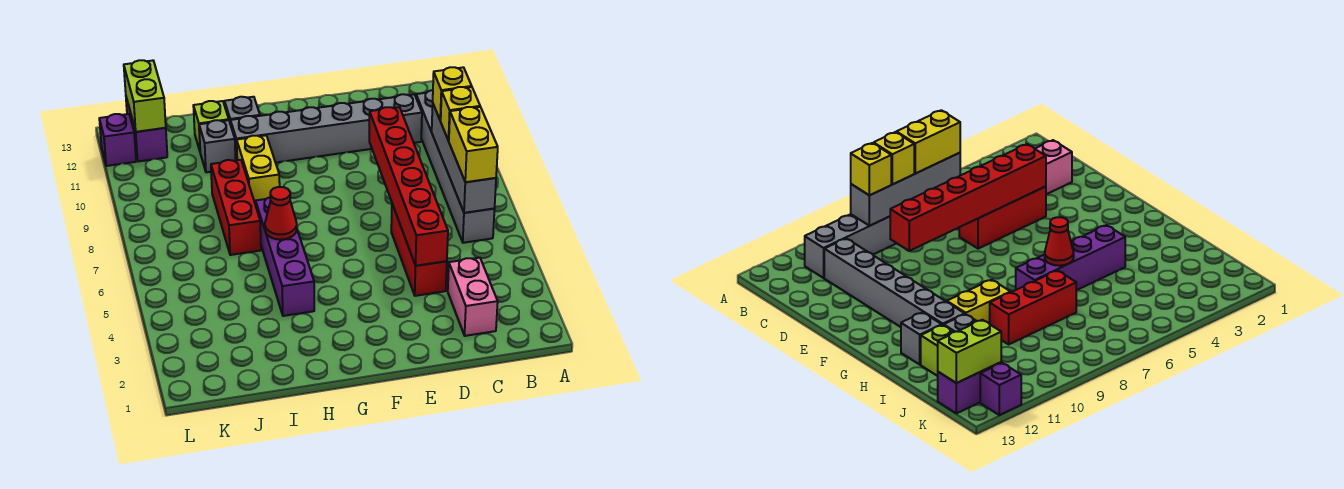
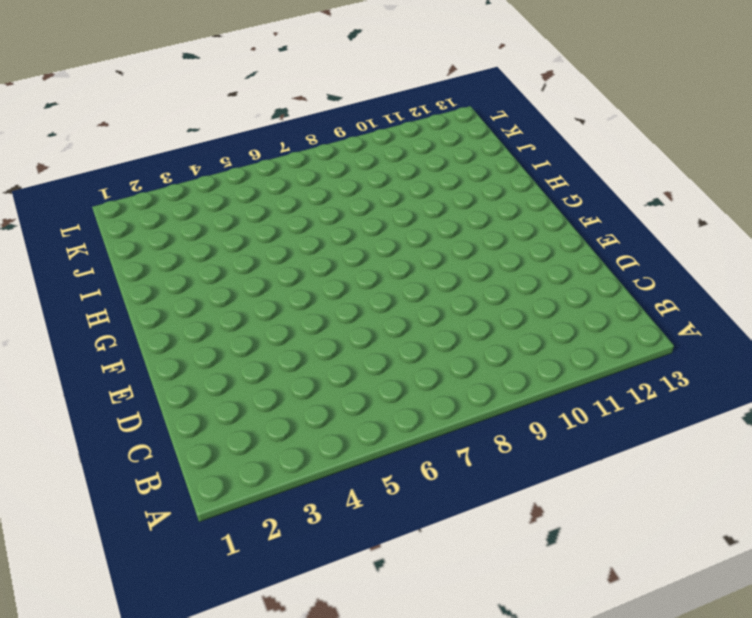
none -> grey 1x6 brick [416,90,495,243]
none -> pink 1x2 brick [448,258,498,336]
none -> grey 1x6 brick [231,94,422,163]

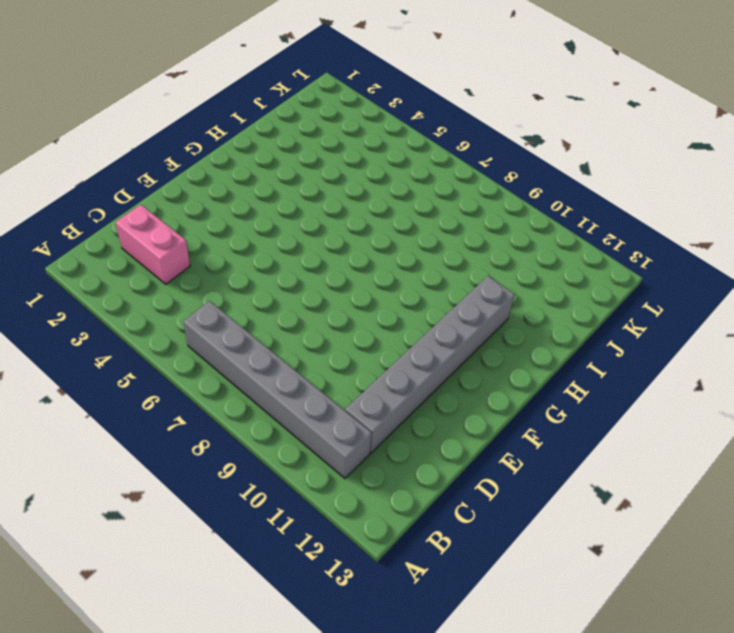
none -> red 1x3 brick [391,204,447,296]
none -> purple 1x4 brick [256,197,314,316]
none -> yellow 1x2 brick [237,135,280,205]

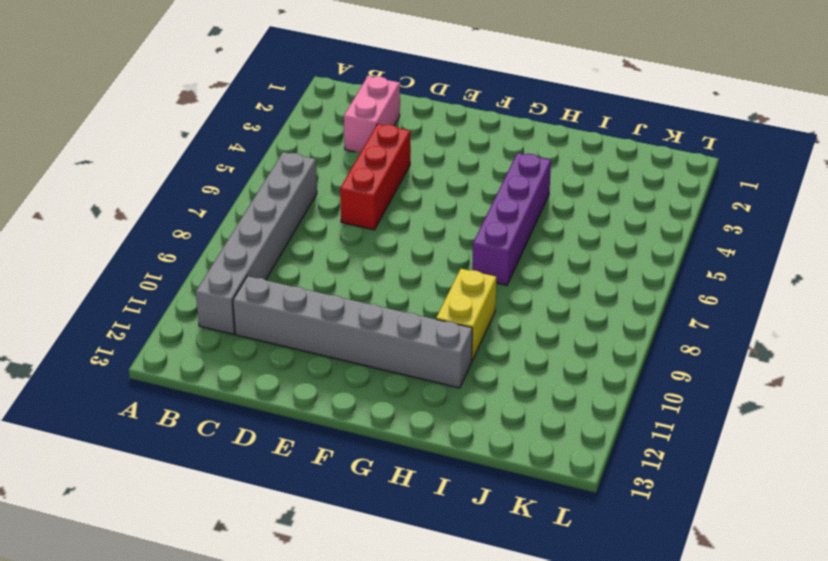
none -> grey 1x1 brick [225,97,260,125]
none -> red 1x3 brick [211,160,261,255]
none -> grey 1x1 brick [199,120,235,172]

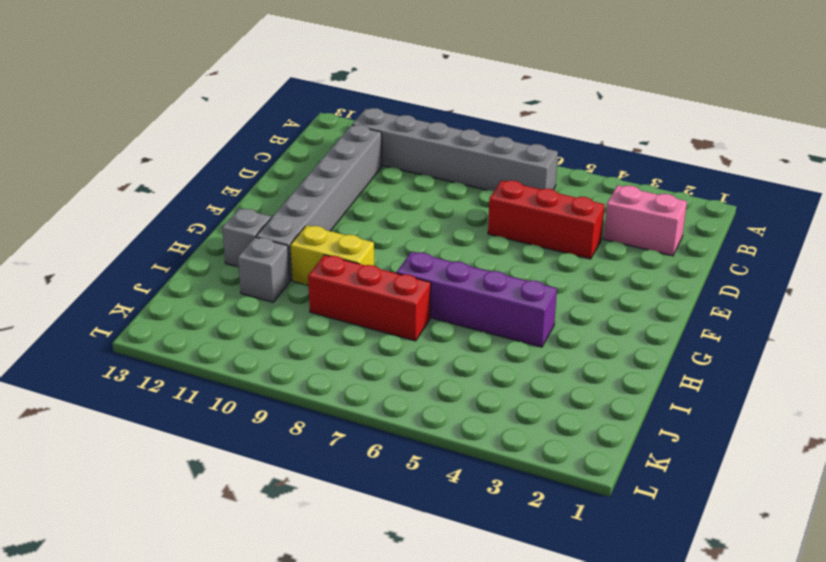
none -> lime 1x1 brick [193,101,229,151]
none -> purple 1x2 brick [126,97,167,161]
none -> purple 1x1 brick [99,114,136,166]

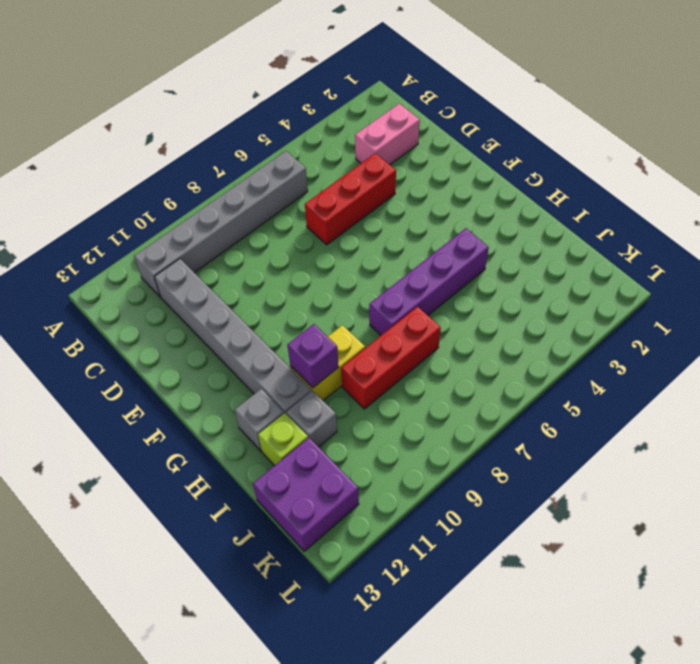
purple 1x1 brick [287,324,339,388] -> purple 1x1 brick moved to [99,114,136,166]
purple 2x2 brick [253,438,359,552] -> purple 1x2 brick [126,97,167,161]
none -> grey 1x4 brick [432,105,496,213]
none -> red 1x6 brick [369,107,448,266]
none -> red 1x1 cone [265,187,297,240]

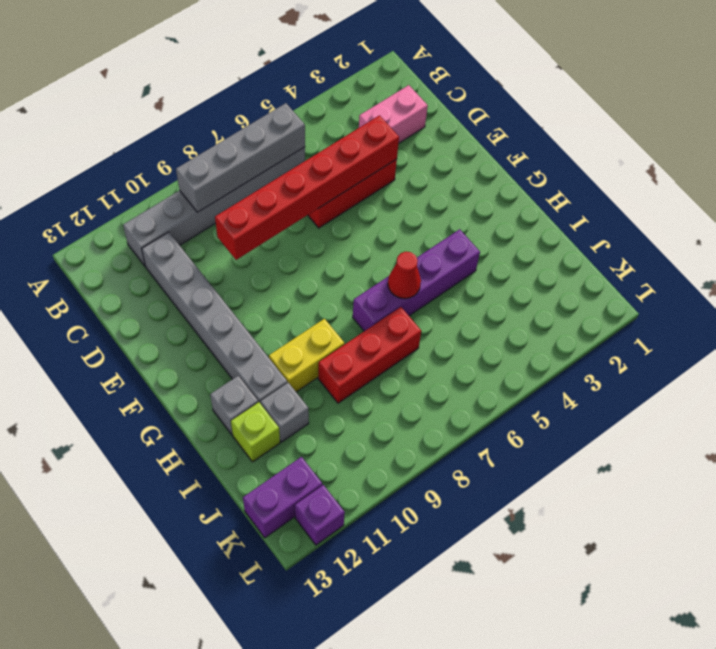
none -> lime 1x2 brick [124,60,166,132]
none -> yellow 1x2 brick [449,107,498,182]
none -> yellow 1x1 brick [441,87,480,141]

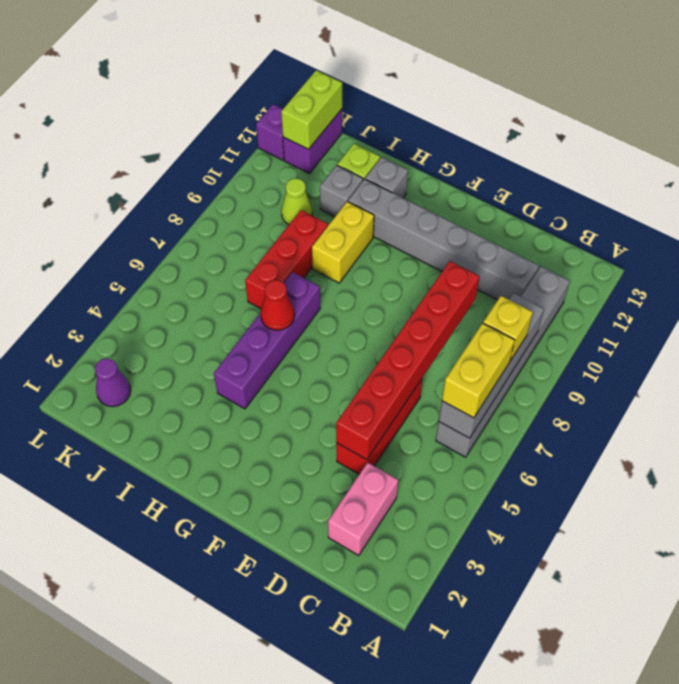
lime 1x1 cone [281,178,312,224] -> none
purple 1x1 cone [95,358,131,407] -> none
none -> yellow 1x1 brick [433,67,472,121]

